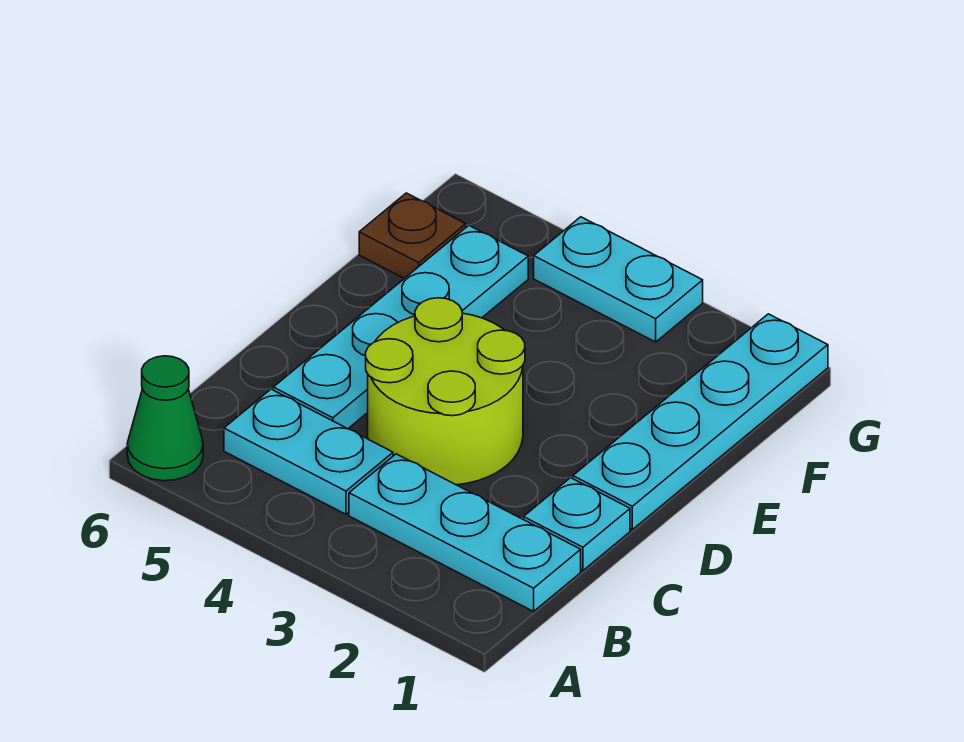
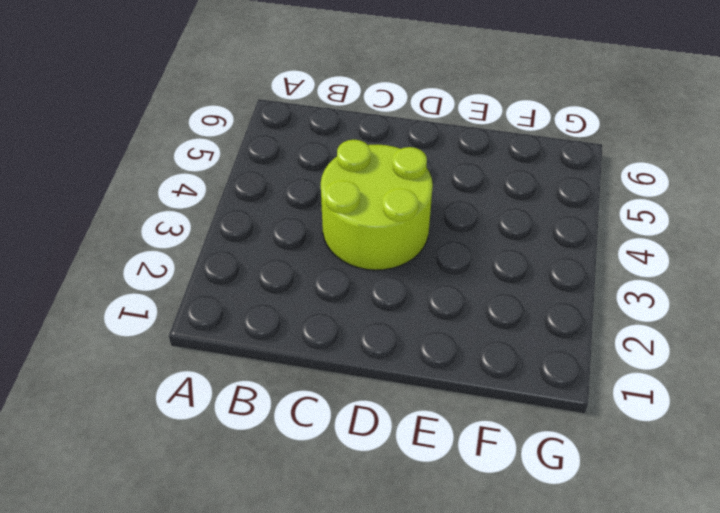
none -> green 1x1 cone [127,356,203,481]
none -> cyan 1x3 plate [349,454,581,611]

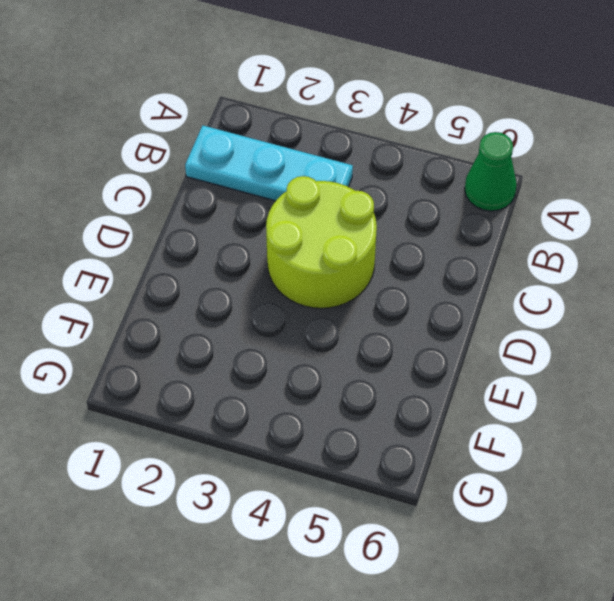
none -> cyan 1x2 plate [224,389,393,514]
none -> cyan 1x1 plate [524,478,630,570]

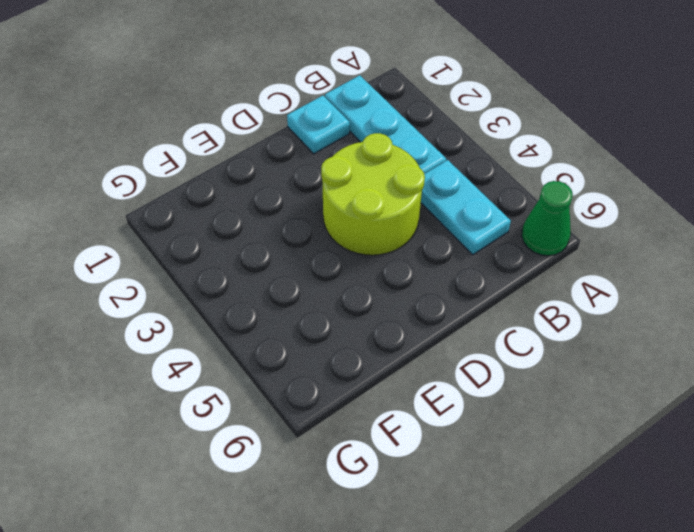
none -> cyan 1x4 plate [273,226,528,429]
none -> cyan 1x4 plate [573,314,828,530]

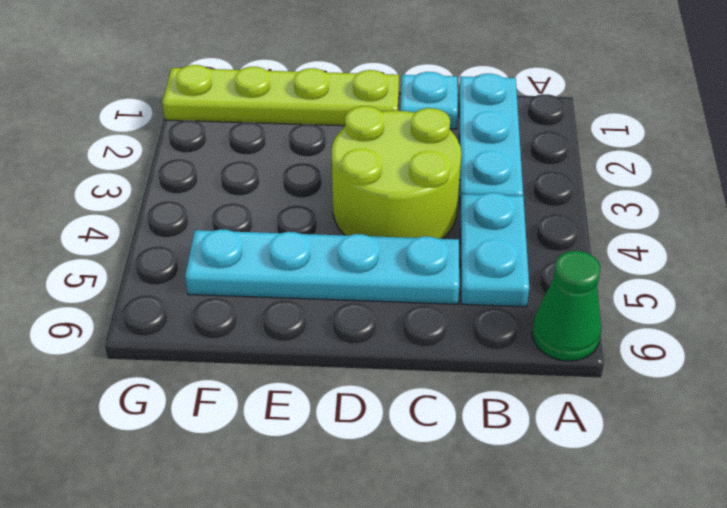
lime 1x4 plate [162,65,399,126] -> cyan 1x4 plate [573,314,828,530]
none -> brown 1x1 plate [359,193,466,279]
none -> cyan 1x2 plate [534,217,703,342]

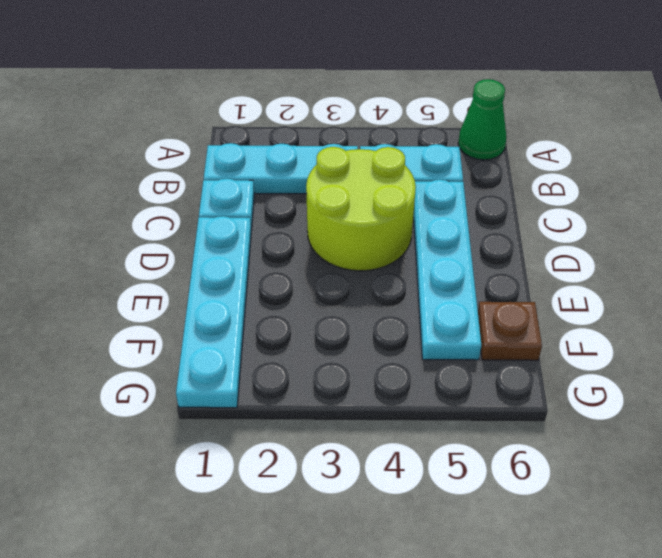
none -> cyan 1x2 plate [534,217,703,342]

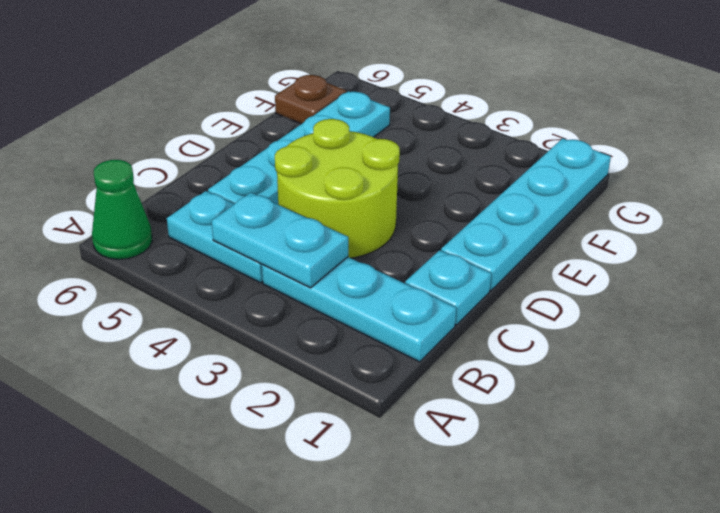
cyan 1x2 plate [212,193,348,288] -> cyan 1x2 plate moved to [534,217,703,342]

